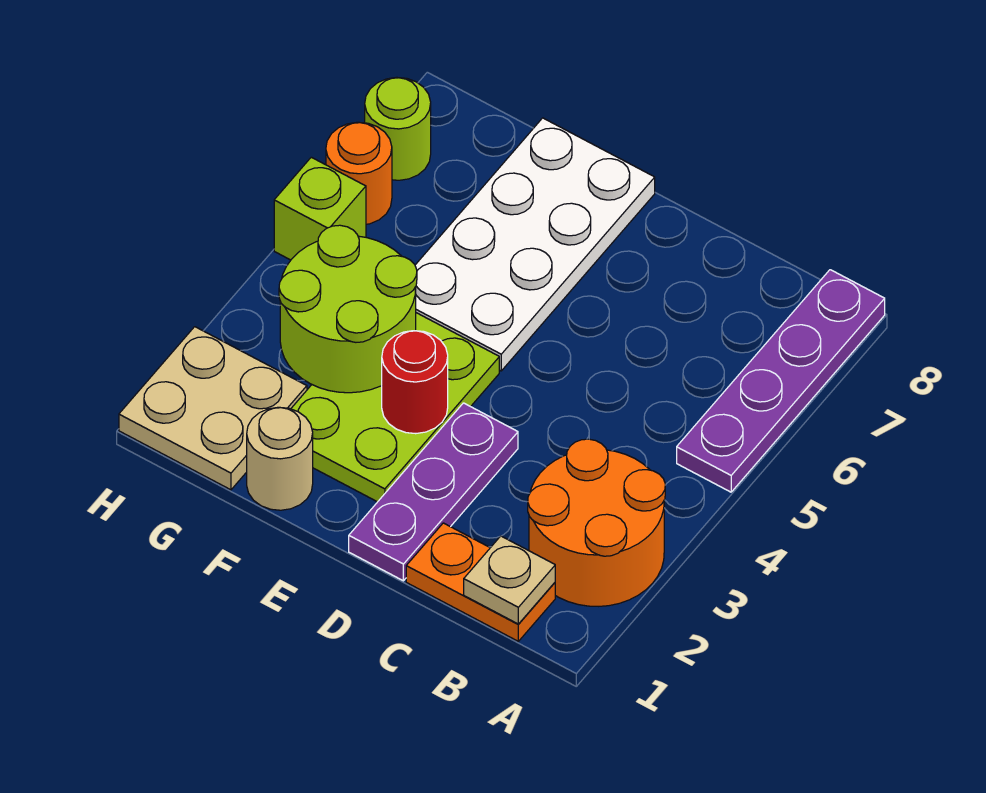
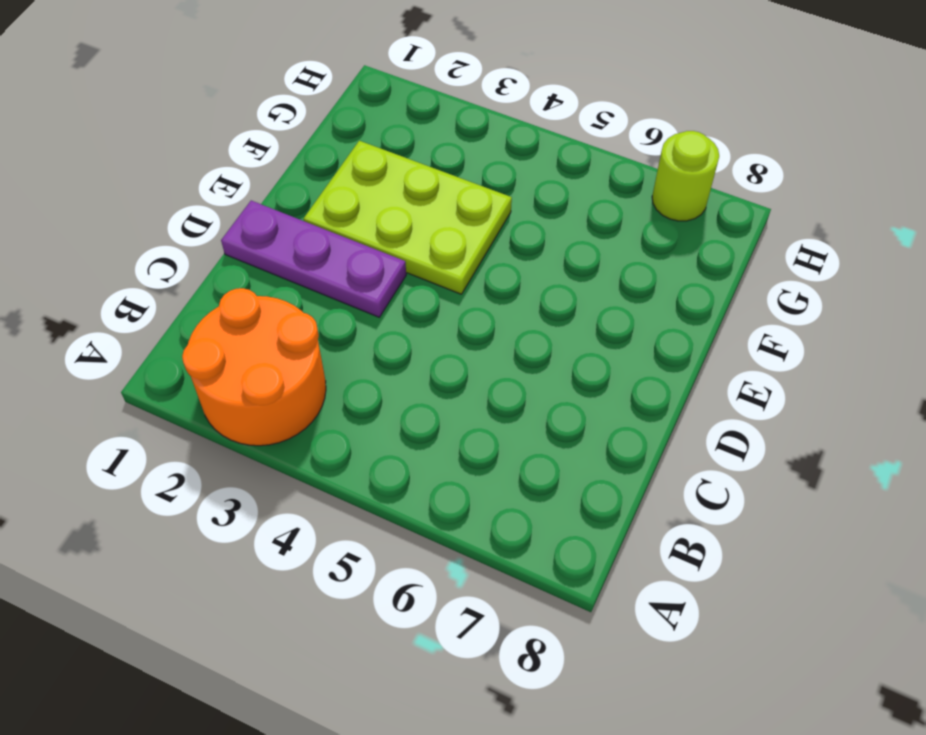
none -> purple 1x4 plate [677,270,885,492]
none -> orange 1x2 plate [406,523,555,641]
none -> white 2x4 plate [415,118,655,371]

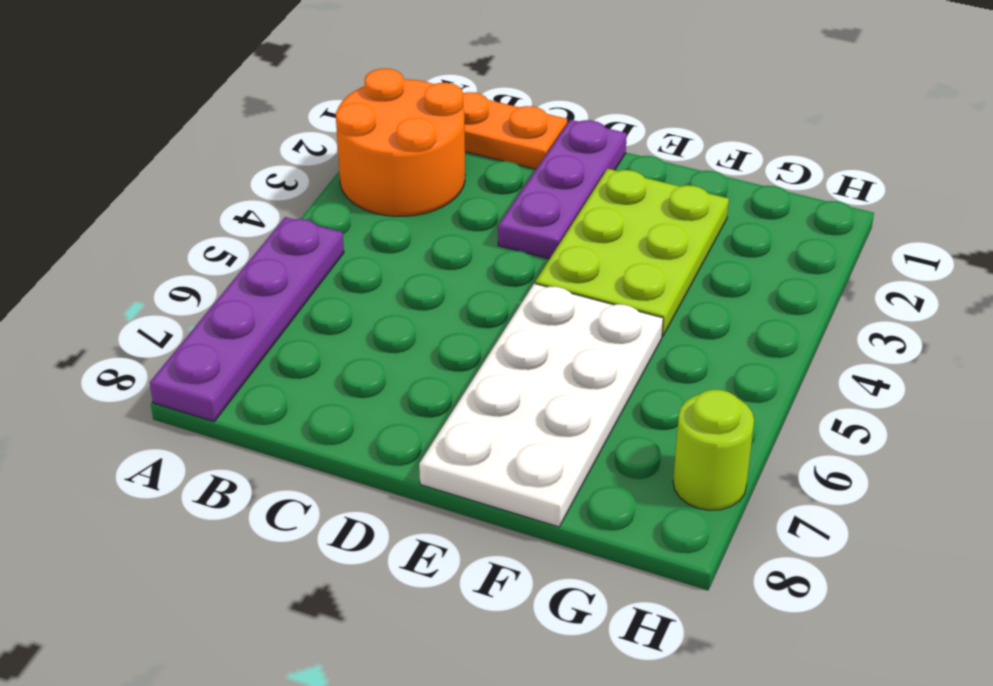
none -> tan 1x1 round brick [247,407,313,510]
none -> tan 2x2 plate [119,327,307,490]
none -> lime 1x1 brick [274,157,366,260]

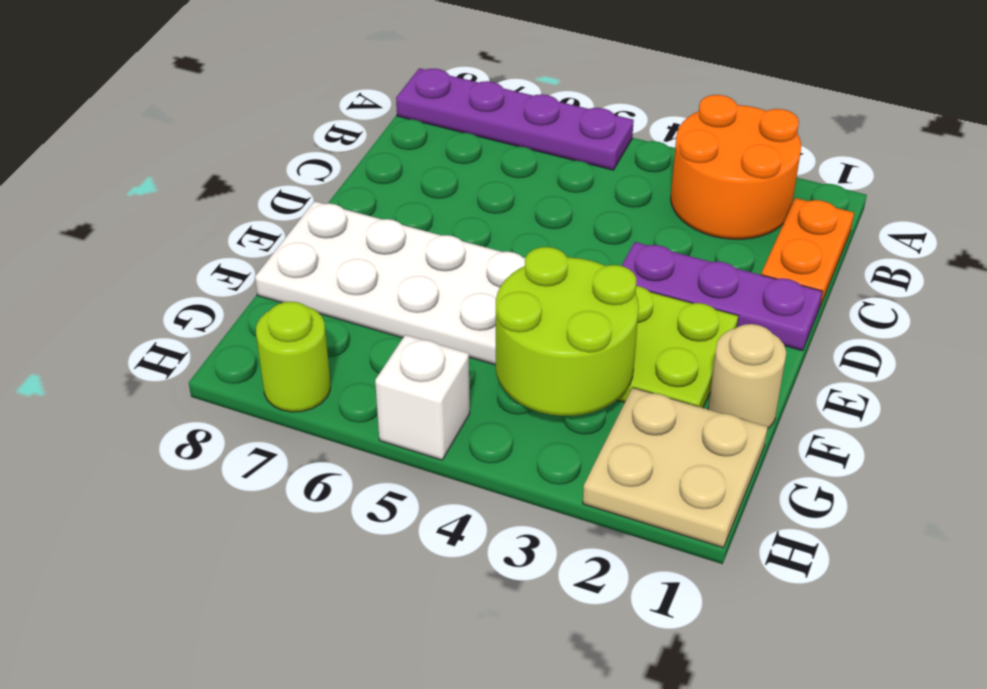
white 1x1 brick [375,335,470,460] -> lime 1x1 brick [274,157,366,260]
none -> orange 1x1 round brick [326,122,392,224]
none -> tan 1x1 plate [464,536,555,624]
none -> red 1x1 round brick [382,331,448,434]

